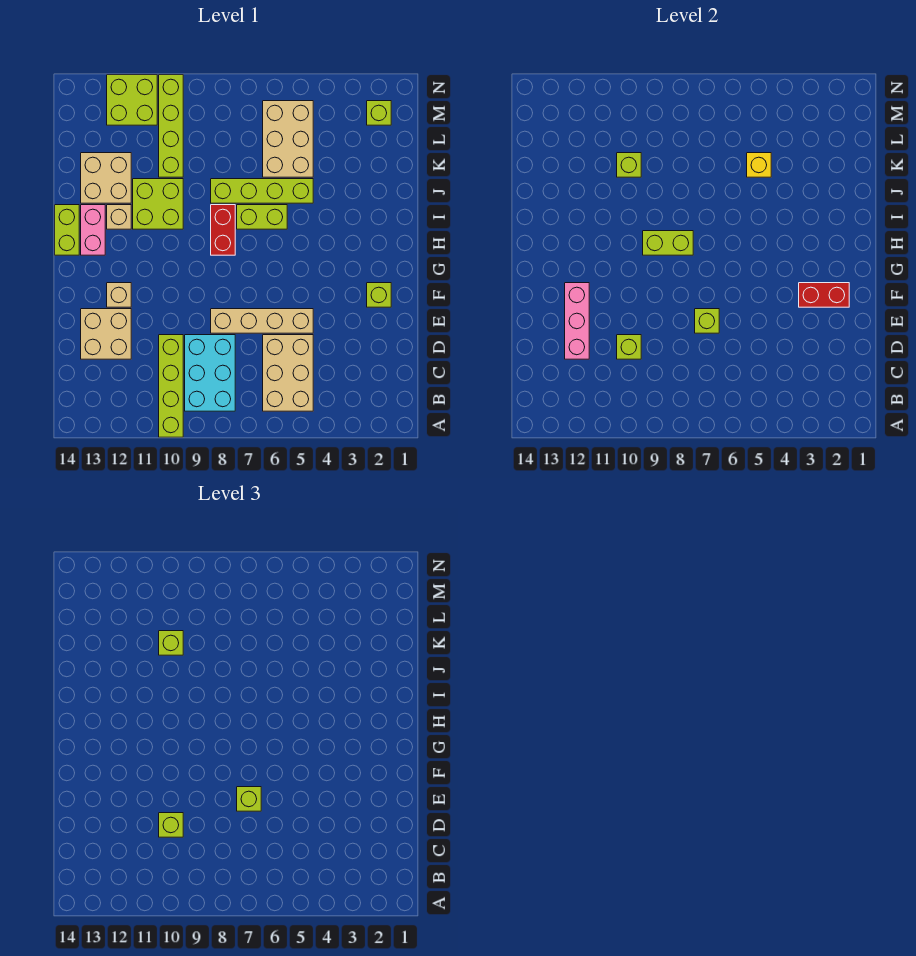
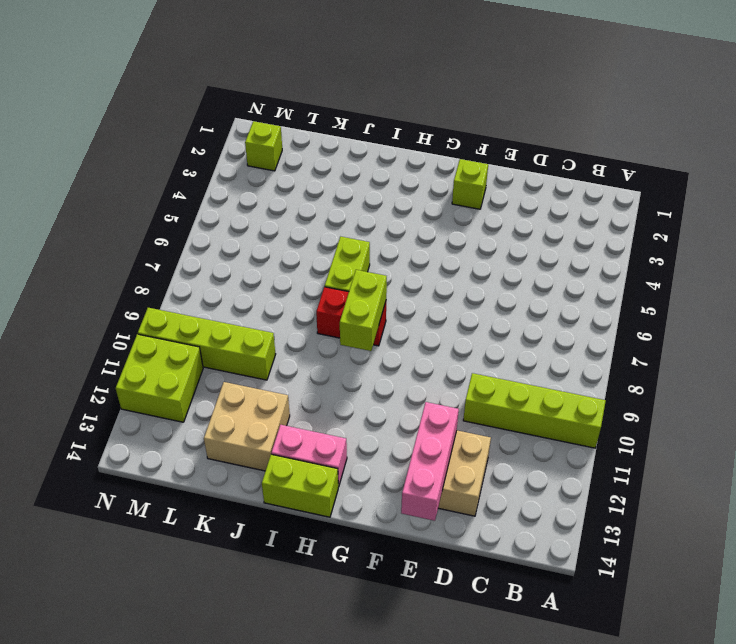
pink 1x3 brick [401,402,459,521] -> pink 1x3 brick turned to [565,283,589,359]
none -> tan 2x3 brick [263,335,313,411]
none -> cyan 2x3 brick [185,335,235,411]
none -> tan 1x4 brick [211,309,313,333]

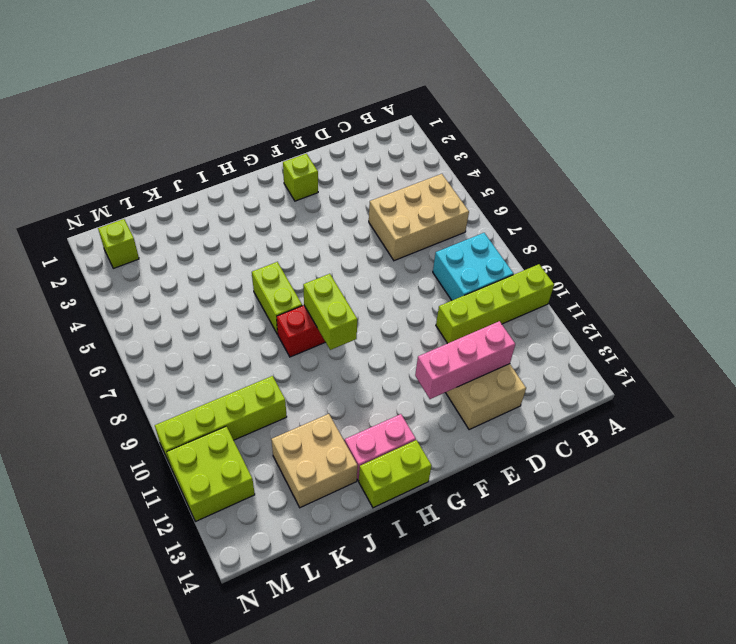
cyan 2x2 brick [433,233,514,300] -> cyan 2x3 brick [185,335,235,411]
none -> tan 1x4 brick [211,309,313,333]
none -> tan 1x1 brick [107,283,131,307]
none -> lime 2x2 brick [133,179,183,229]

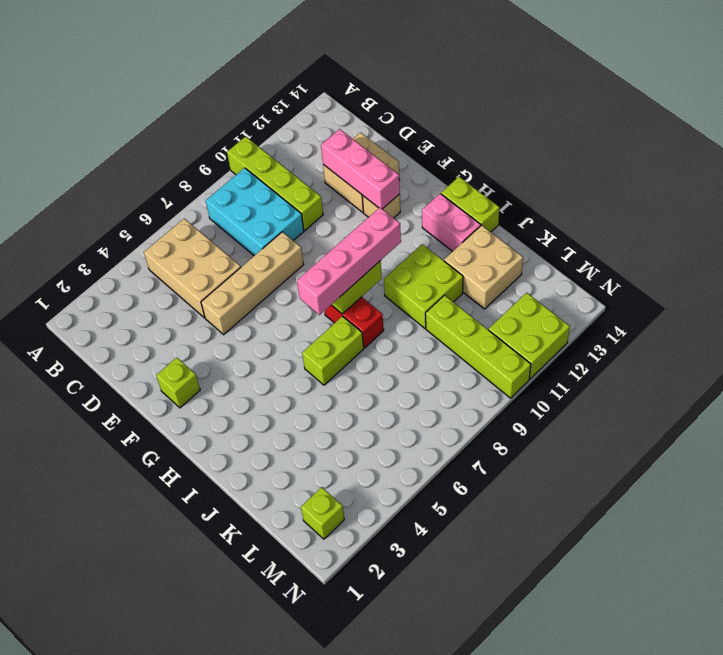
pink 1x4 brick [297,208,401,315] -> none
none -> tan 1x1 brick [107,205,131,229]
none -> lime 1x4 brick [211,179,313,203]
none -> tan 2x3 brick [263,101,313,177]

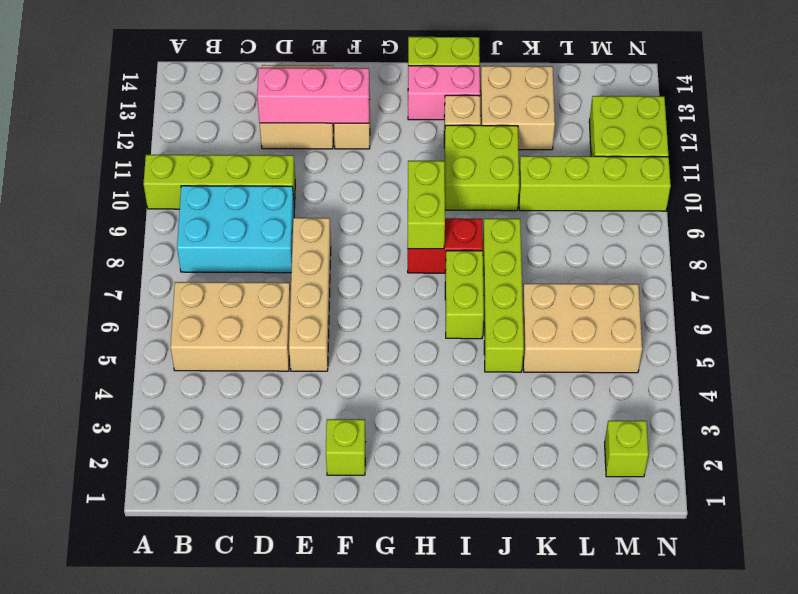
none -> lime 1x1 brick [617,335,641,359]
none -> lime 1x1 brick [695,309,719,333]
none -> red 1x2 brick [799,283,849,307]

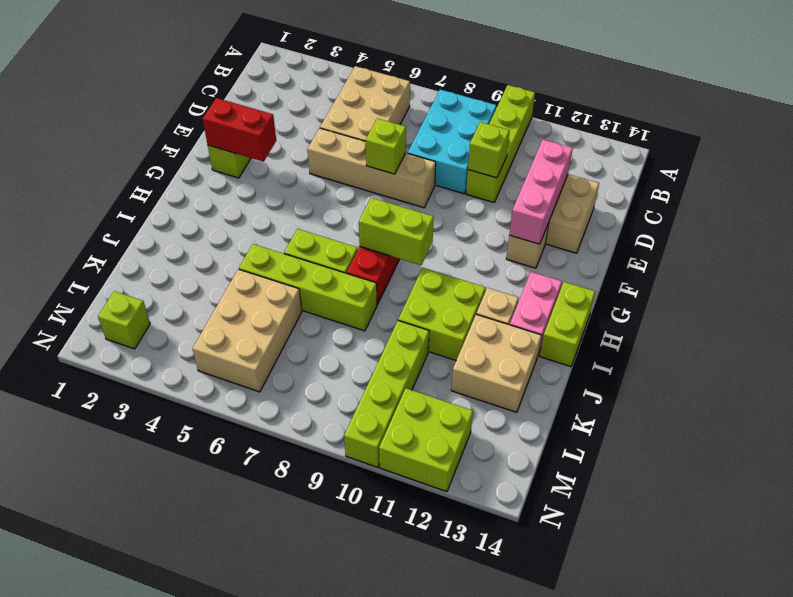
none -> yellow 1x1 brick [747,153,771,177]
none -> lime 1x1 brick [617,153,641,177]
none -> lime 1x1 brick [159,813,183,837]

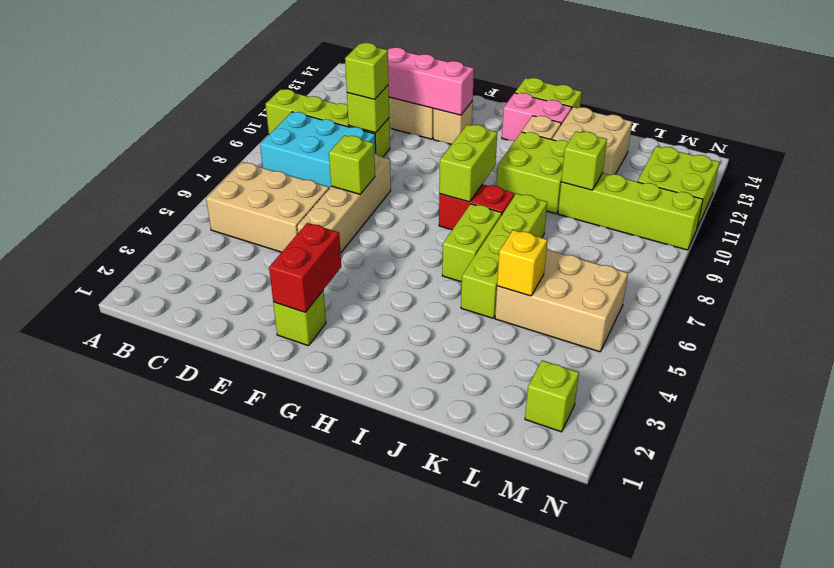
none -> lime 1x1 brick [237,787,261,811]
none -> lime 1x1 brick [159,631,183,655]

